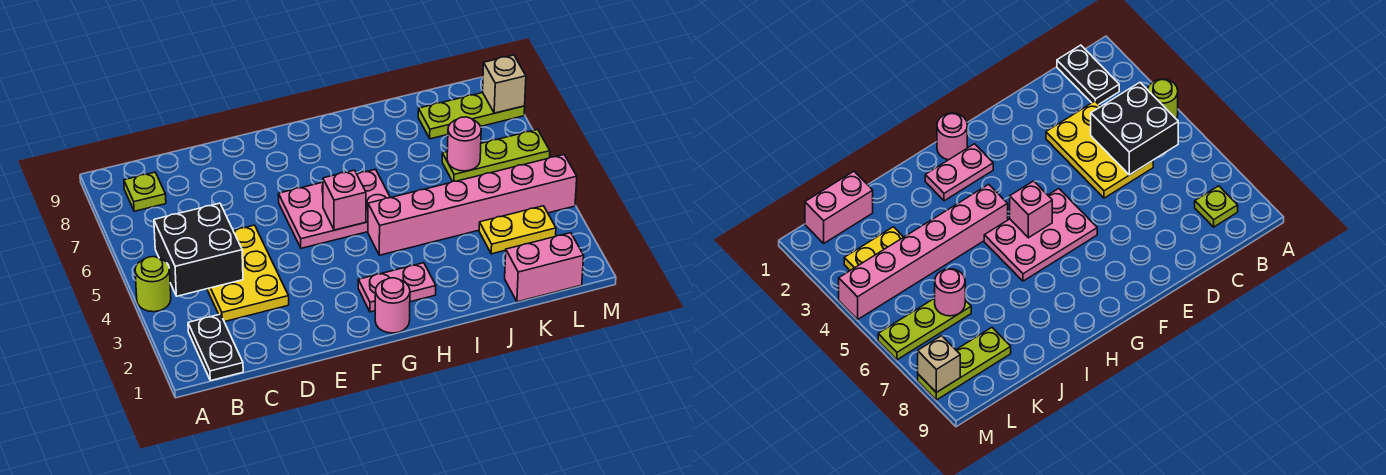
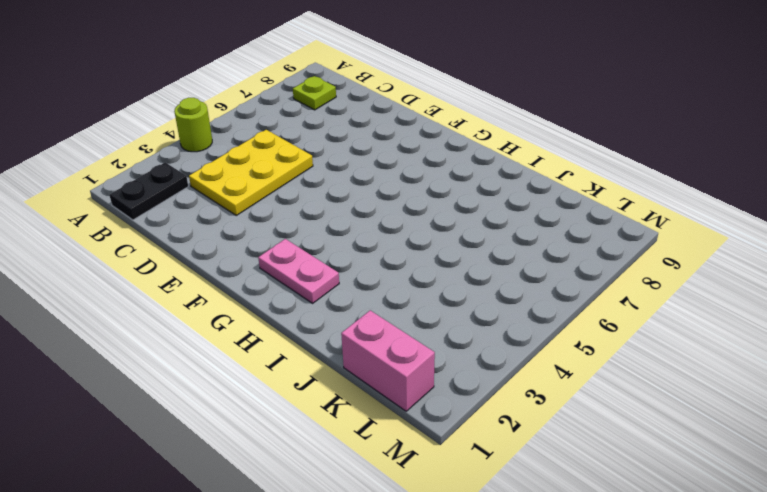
none -> pink 2x3 plate [278,169,390,248]
none -> pink 1x1 round brick [375,278,410,333]
none -> pink 1x6 brick [368,155,577,255]

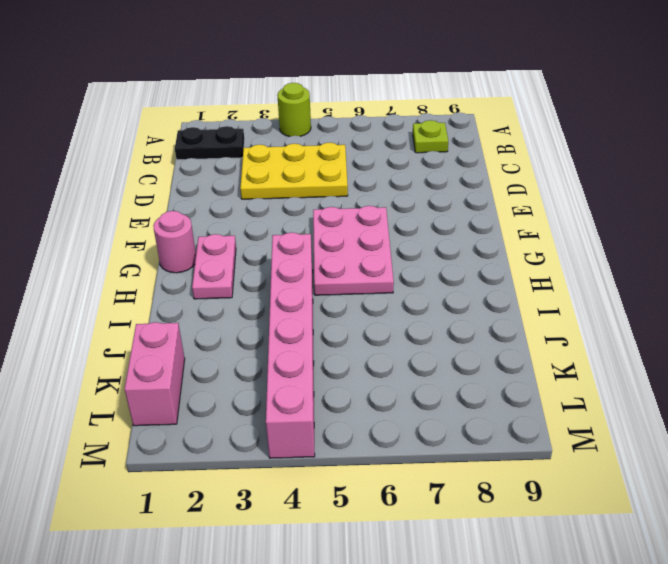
none -> yellow 1x2 plate [479,206,556,254]
none -> lime 1x3 plate [442,129,550,181]
none -> lime 1x3 plate [418,93,525,139]

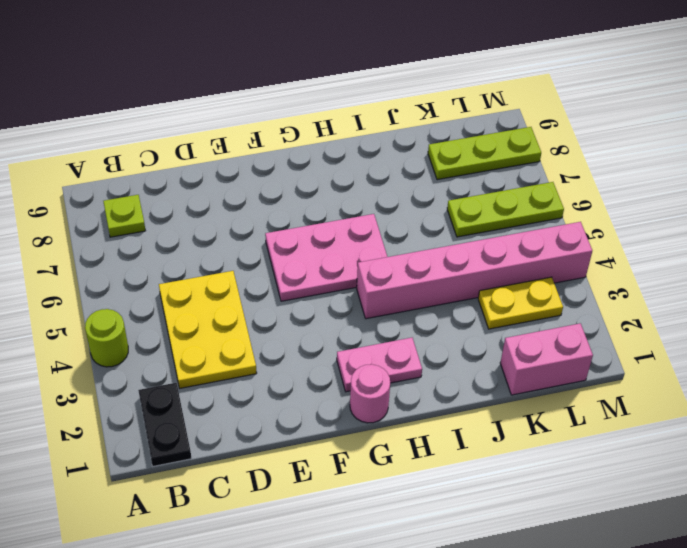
none -> black 2x2 brick [154,203,243,296]
none -> pink 1x1 brick [323,170,366,230]
none -> pink 1x1 round brick [447,117,481,171]

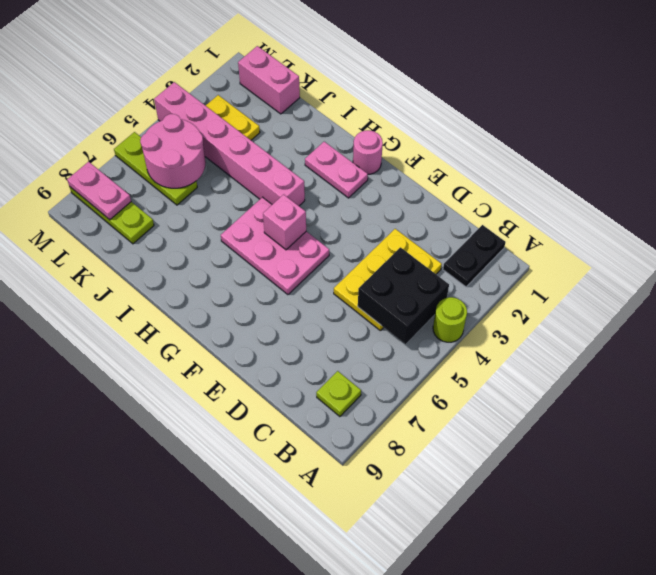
pink 2x2 round brick [140,114,206,188] -> pink 1x1 round brick [447,117,481,171]
pink 1x2 plate [67,162,131,220] -> tan 1x1 brick [483,55,526,113]

